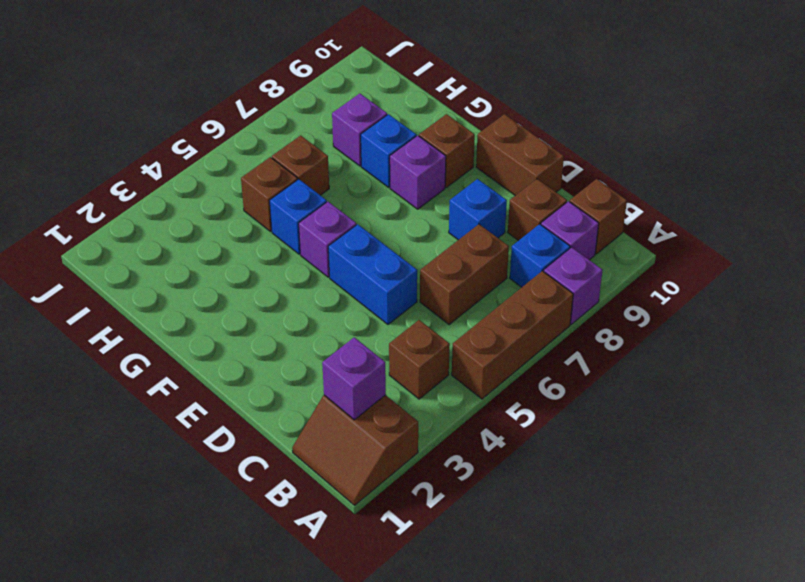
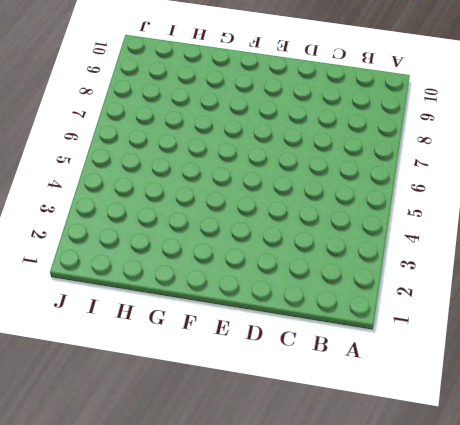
none -> brown 2x2 slope [292,395,418,505]
none -> brown 1x3 brick [452,271,573,399]
none -> purple 1x1 brick [544,247,602,324]

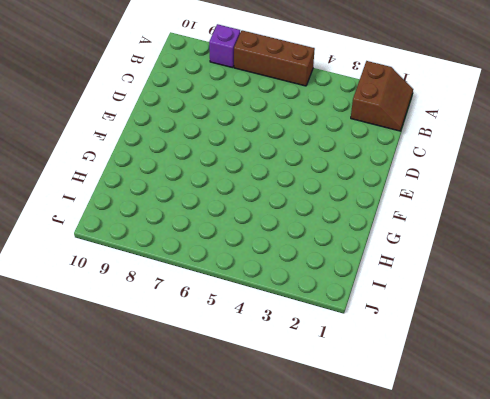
none -> brown 1x1 brick [389,320,450,399]
none -> blue 1x1 brick [510,224,570,287]
none -> purple 1x1 brick [541,201,599,260]

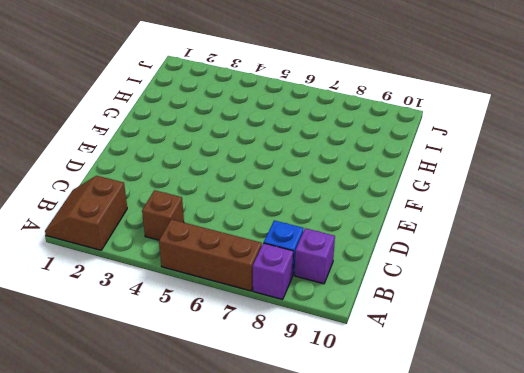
none -> brown 1x1 brick [570,179,627,254]
none -> brown 1x2 brick [420,224,509,325]
none -> brown 1x1 brick [508,179,567,241]

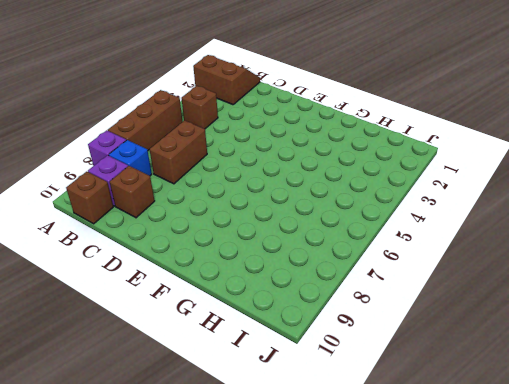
none -> blue 1x2 brick [328,224,417,324]
none -> blue 1x1 brick [449,179,507,240]
none -> brown 1x2 brick [476,114,564,196]

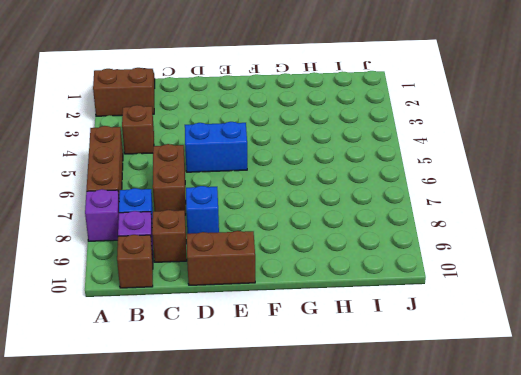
none -> purple 1x1 brick [299,202,356,277]
none -> purple 1x1 brick [390,135,446,209]
none -> brown 1x1 brick [419,114,475,187]

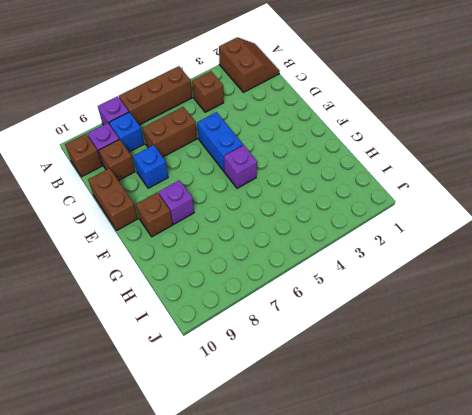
none -> blue 1x1 brick [270,179,327,254]
none -> blue 1x1 brick [361,114,416,187]
none -> brown 1x1 brick [241,157,298,232]

